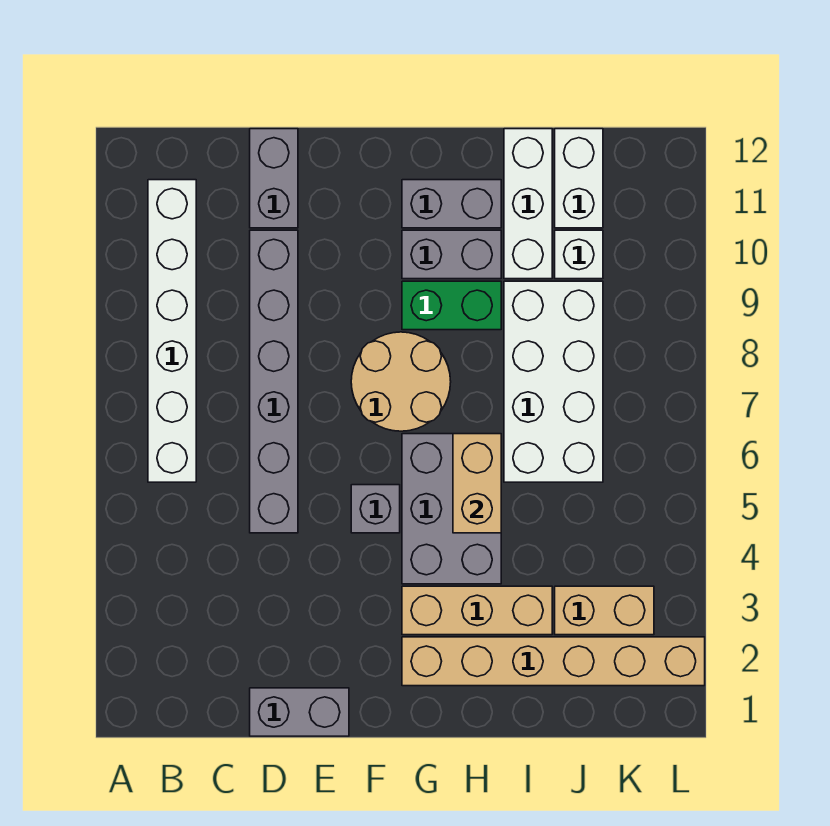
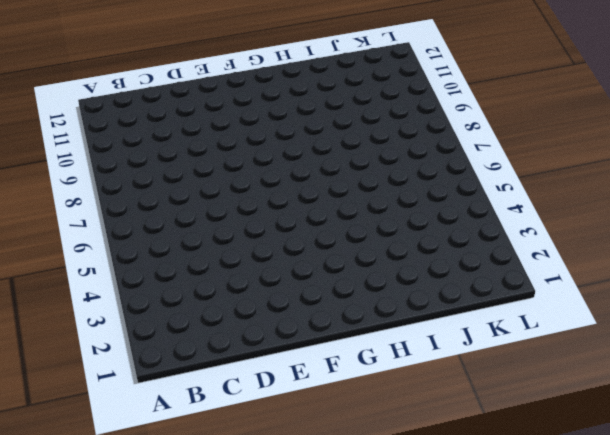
none -> white 1x6 brick [148,180,196,482]
none -> grey 1x2 brick [250,688,349,736]
none -> grey 1x6 brick [250,230,298,533]

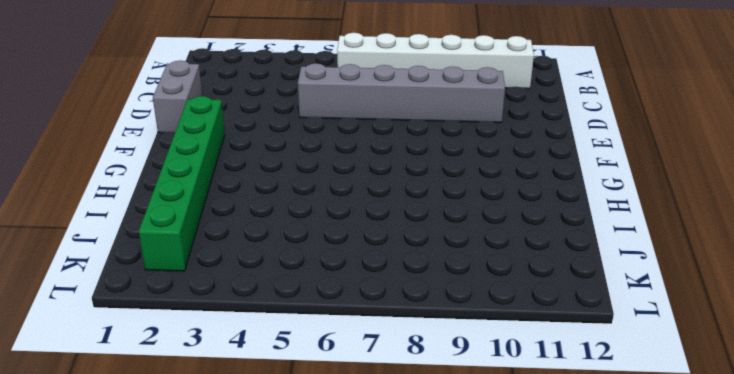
green 1x6 brick [139,96,225,271] -> tan 1x6 brick [402,637,705,686]
none -> grey 1x2 brick [250,129,298,228]
none -> grey 1x1 brick [351,485,400,533]
none -> tan 2x2 round brick [351,332,451,431]

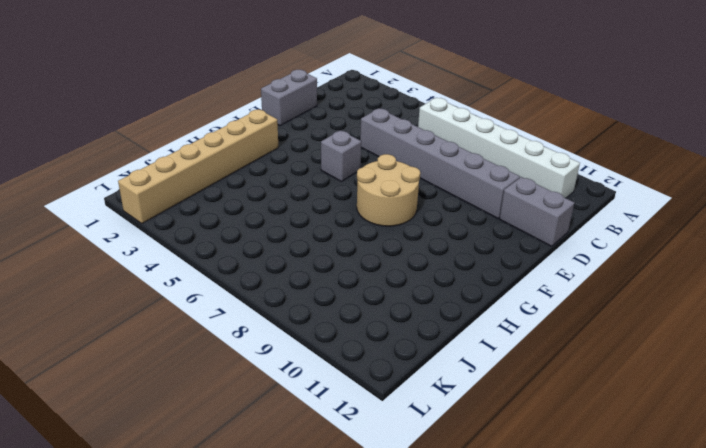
none -> tan 1x3 brick [402,586,552,635]
none -> grey 2x3 brick [402,434,501,584]
none -> green 1x2 brick [402,281,501,330]

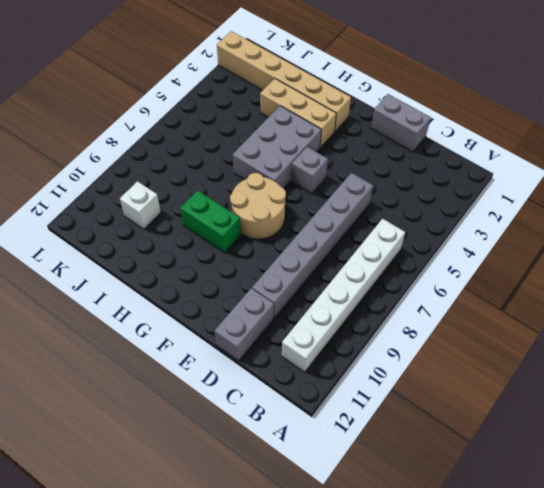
none -> grey 1x2 brick [402,230,501,279]
none -> grey 1x2 brick [402,180,501,228]
none -> white 2x4 brick [504,281,603,482]

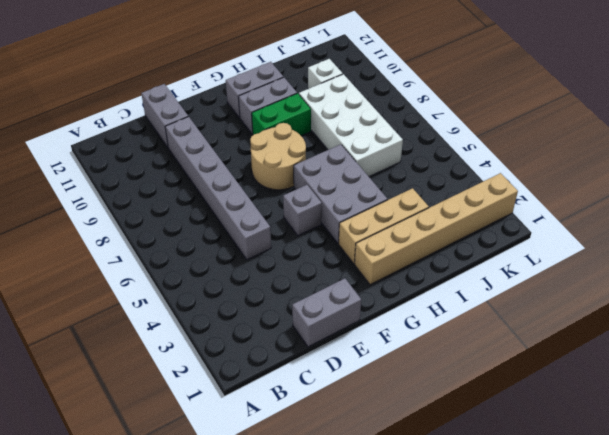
none -> white 1x6 brick [148,180,196,482]
none -> white 1x3 brick [504,129,552,279]
none -> tan 1x2 brick [555,586,654,635]

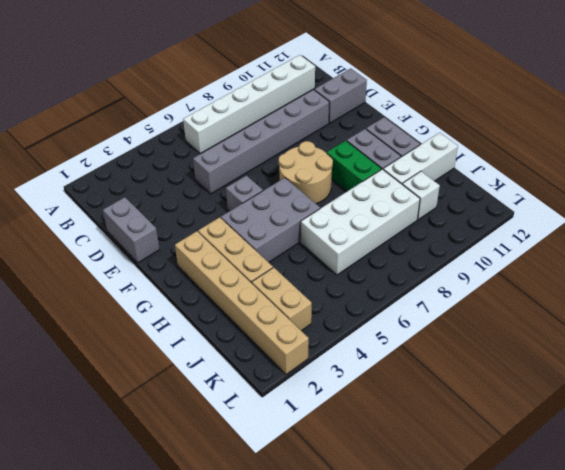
none -> white 1x2 brick [555,129,603,228]
none -> tan 1x2 brick [453,434,501,533]

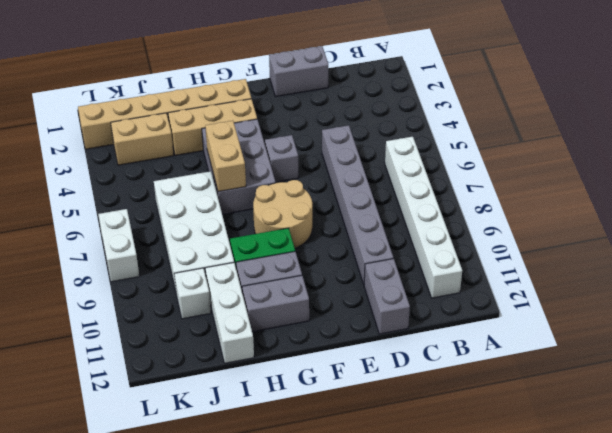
white 1x2 brick [98,209,139,282] -> white 1x2 brick moved to [555,129,603,228]

